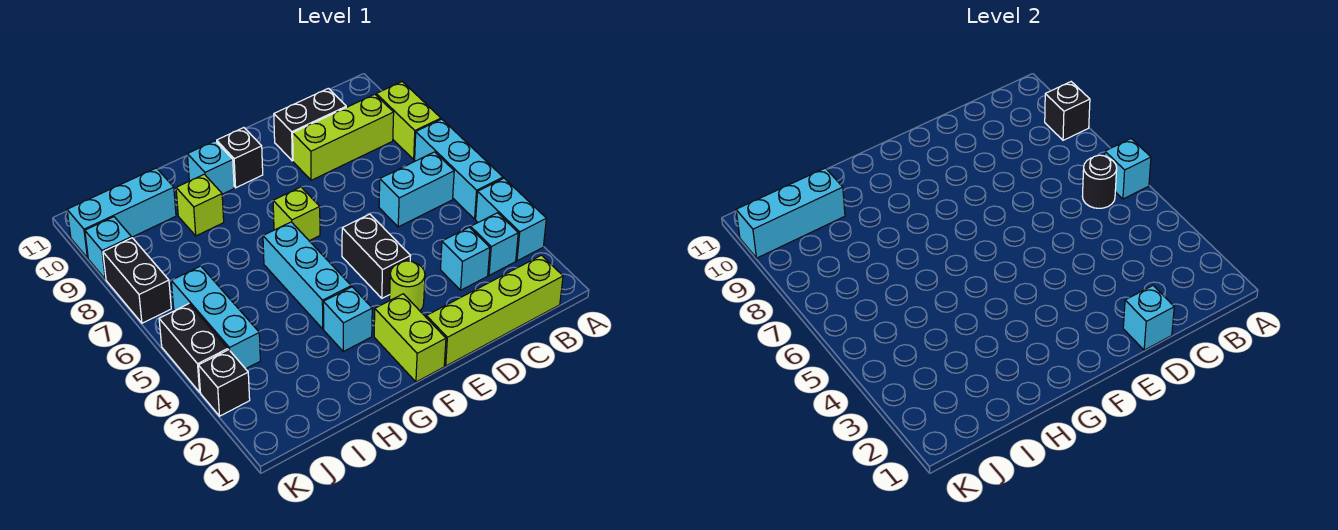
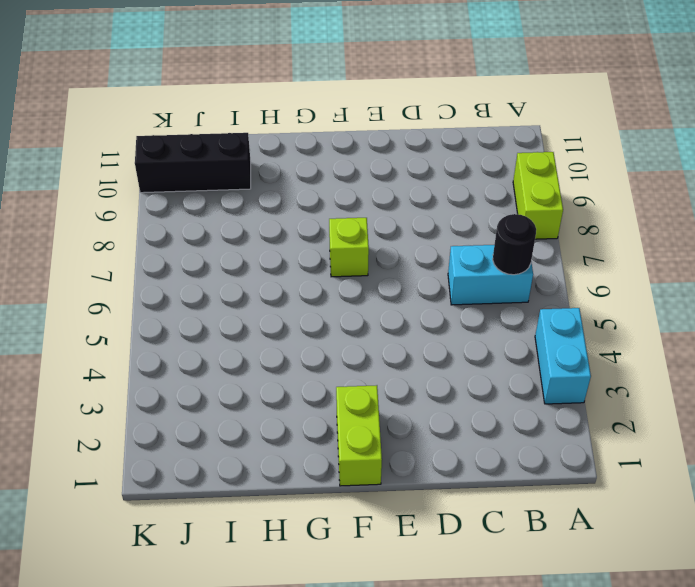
black 1x3 brick [135,133,251,193] -> cyan 1x3 brick [67,168,176,258]
none -> cyan 1x3 brick [415,119,503,219]
none -> lime 1x4 brick [426,255,563,366]
none -> cyan 1x1 brick [471,213,518,275]

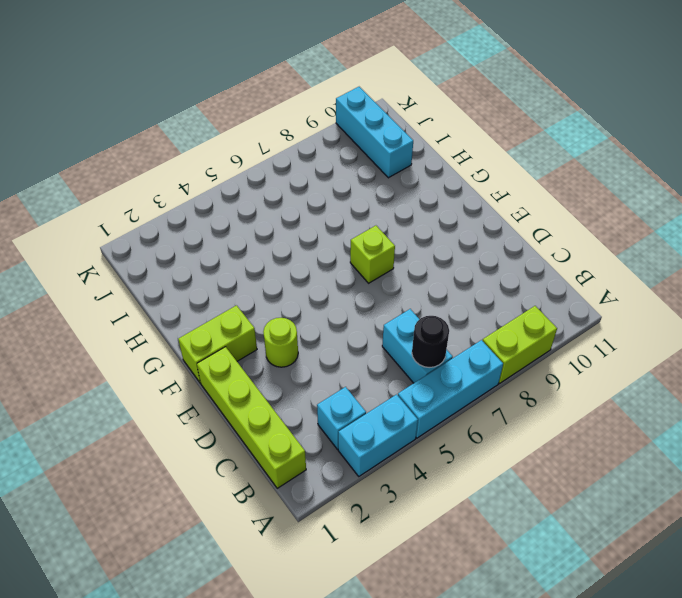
none -> lime 1x3 brick [293,94,394,180]
none -> cyan 1x1 brick [440,227,490,290]
none -> black 1x2 brick [274,88,346,161]

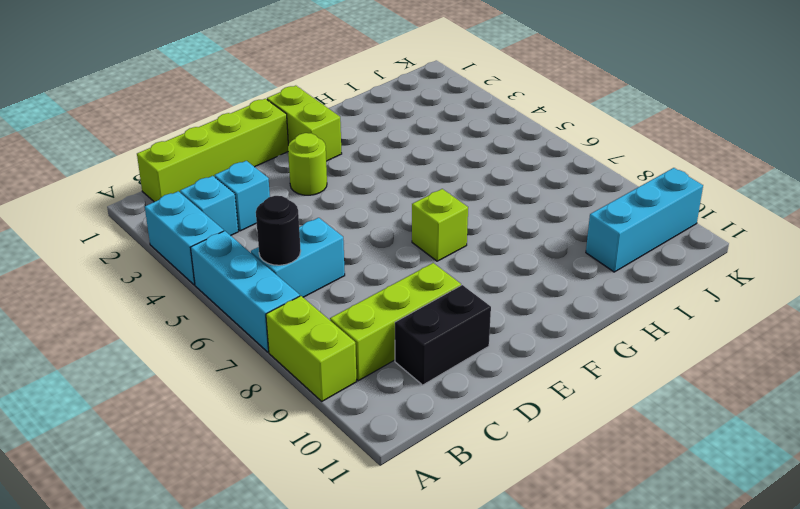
none -> black 1x2 brick [342,214,410,298]
none -> black 1x1 brick [217,128,263,188]
none -> cyan 1x1 brick [323,287,372,352]

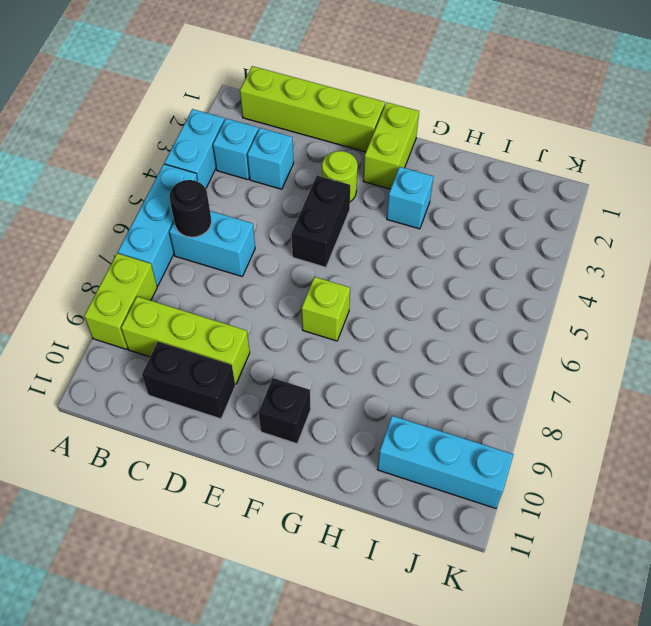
none -> cyan 1x3 brick [263,222,351,329]
none -> cyan 1x1 brick [187,141,234,194]
none -> lime 1x1 brick [176,174,224,236]

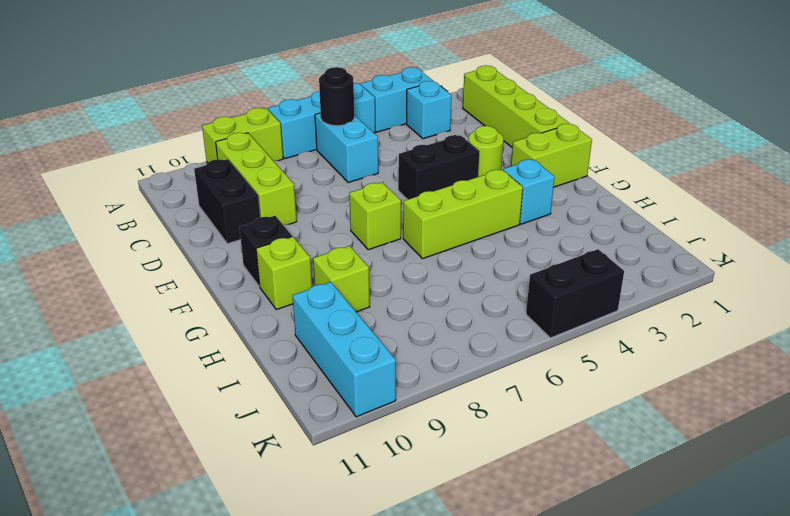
lime 1x3 brick [403,169,523,259] -> cyan 1x3 brick [263,222,351,329]
lime 1x1 brick [256,237,312,310] -> cyan 1x1 brick [187,141,234,194]
none -> cyan 1x1 brick [440,227,490,290]
none -> cyan 1x3 brick [171,266,260,369]
none -> black 1x1 brick [199,350,250,416]

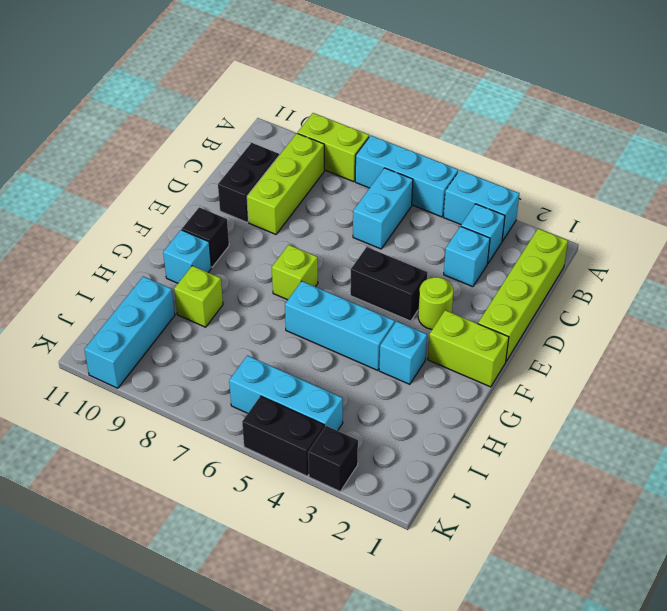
none -> black 1x2 brick [103,238,171,323]
none -> cyan 1x1 brick [85,217,132,279]
none -> cyan 1x1 brick [1105,139,1151,199]

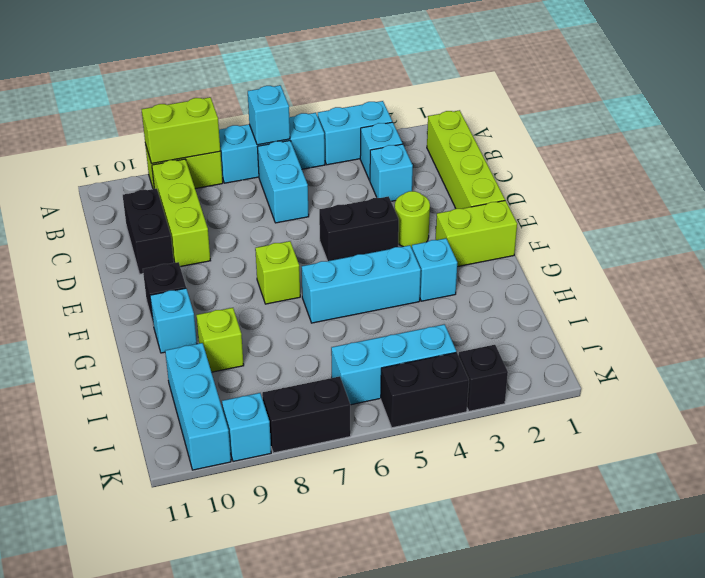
lime 1x2 brick [141,97,220,164] -> black 1x1 brick [1045,82,1090,140]
none -> black 1x1 round brick [1082,155,1117,208]
none -> cyan 1x1 brick [1123,286,1174,350]
none -> cyan 1x3 brick [736,168,845,258]

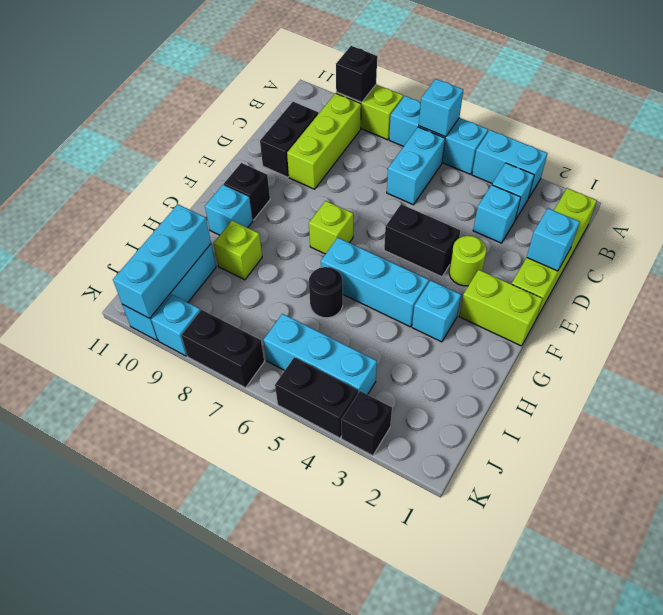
black 1x1 round brick [309,267,343,318] -> black 1x1 round brick moved to [1082,155,1117,208]

